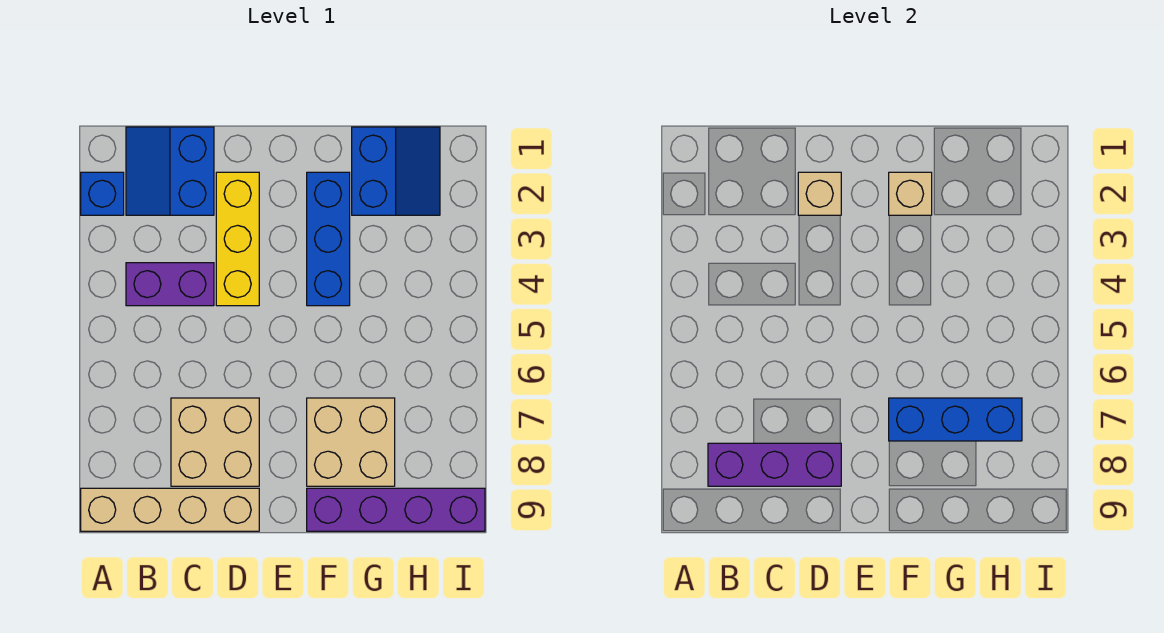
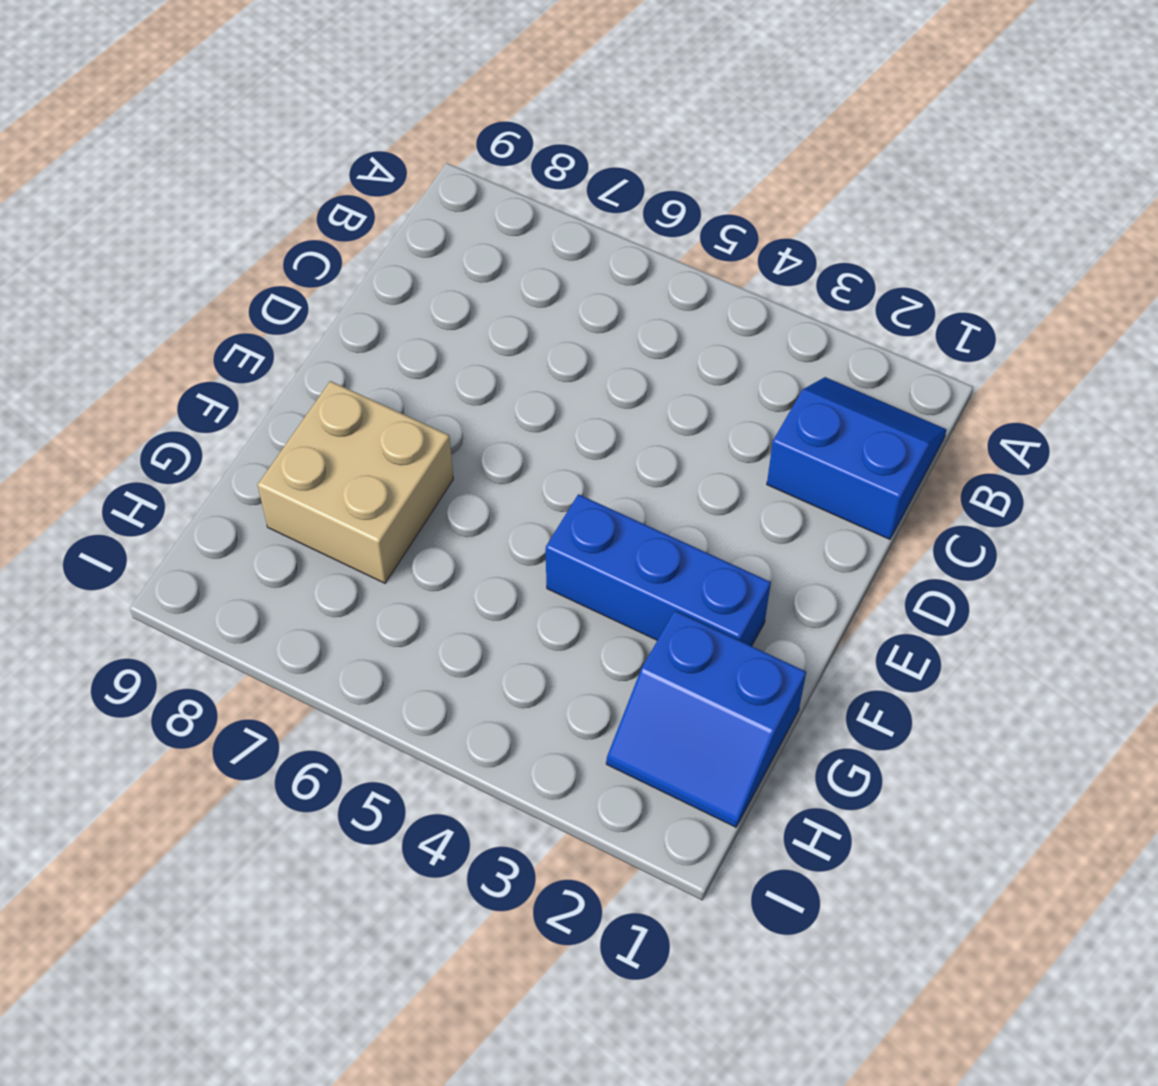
none -> blue 1x1 brick [81,172,124,215]
none -> tan 1x4 brick [81,488,259,531]
none -> purple 1x2 brick [126,263,214,306]

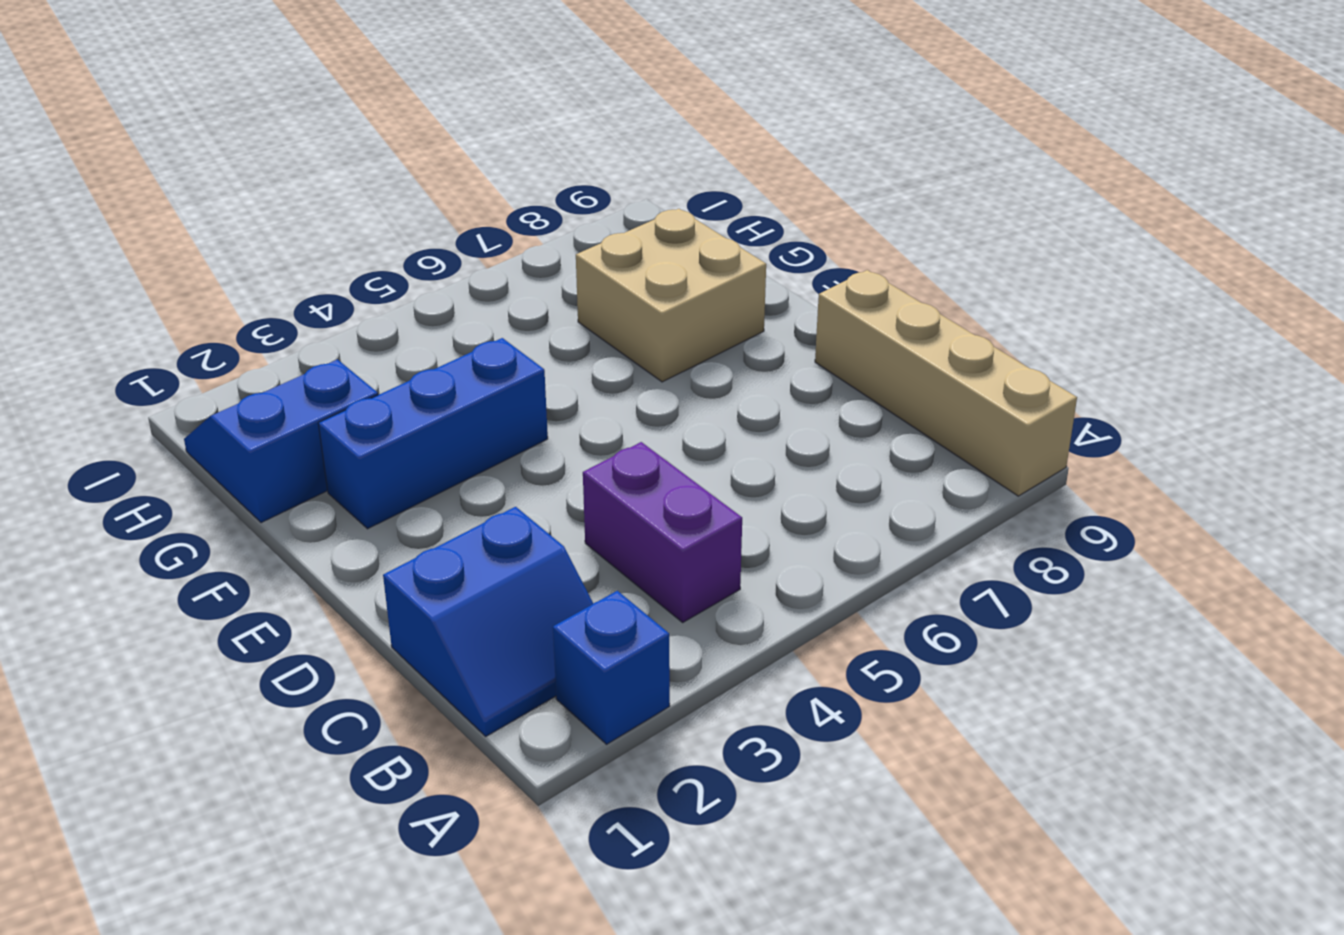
none -> tan 2x2 brick [171,398,259,486]
none -> yellow 1x3 brick [216,172,259,306]
none -> purple 1x4 brick [307,488,485,531]

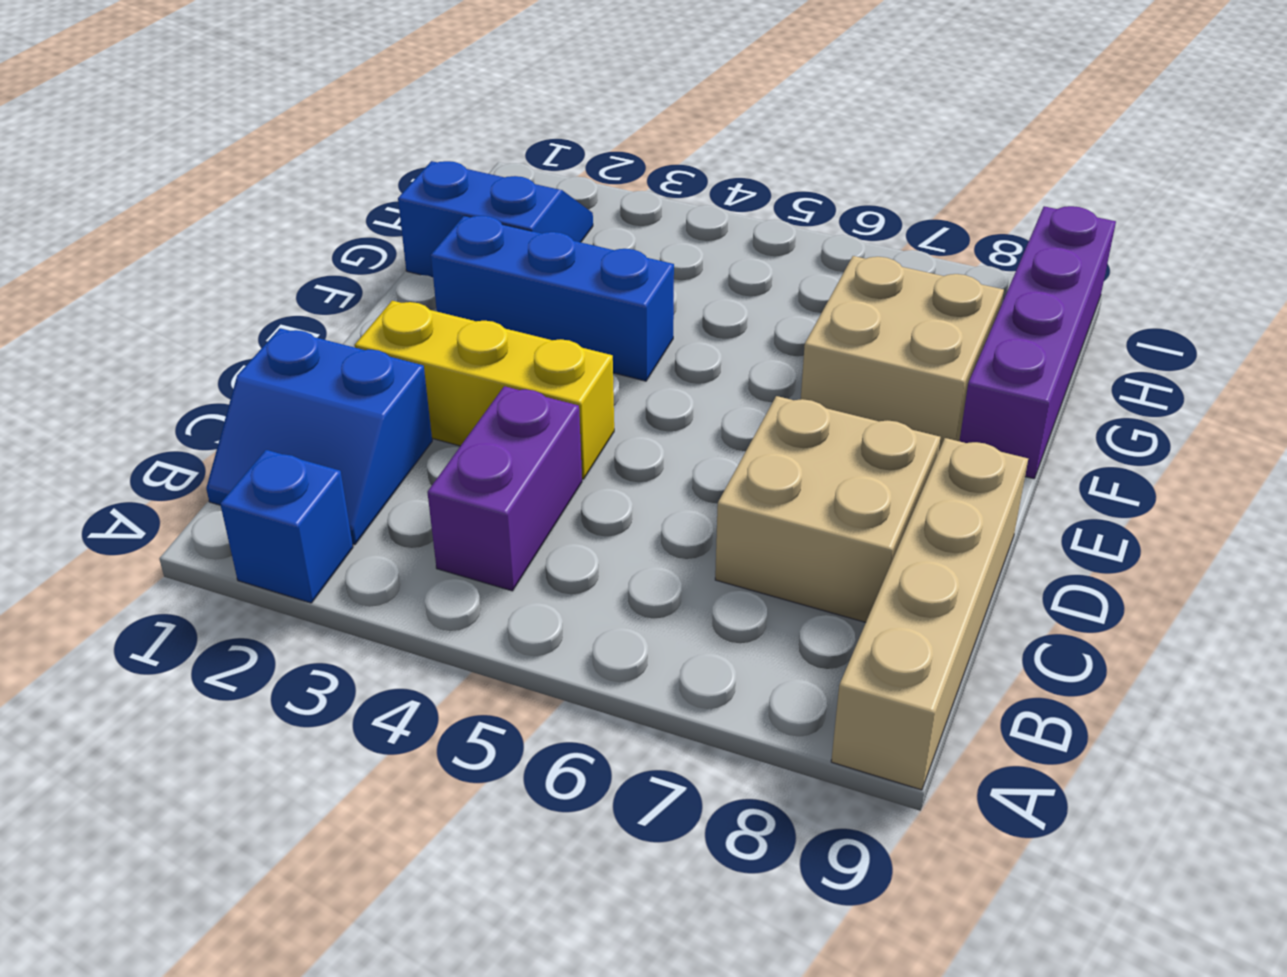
none -> purple 1x3 brick [708,443,841,486]
none -> tan 1x1 brick [798,172,841,215]
none -> tan 1x1 brick [889,172,932,215]

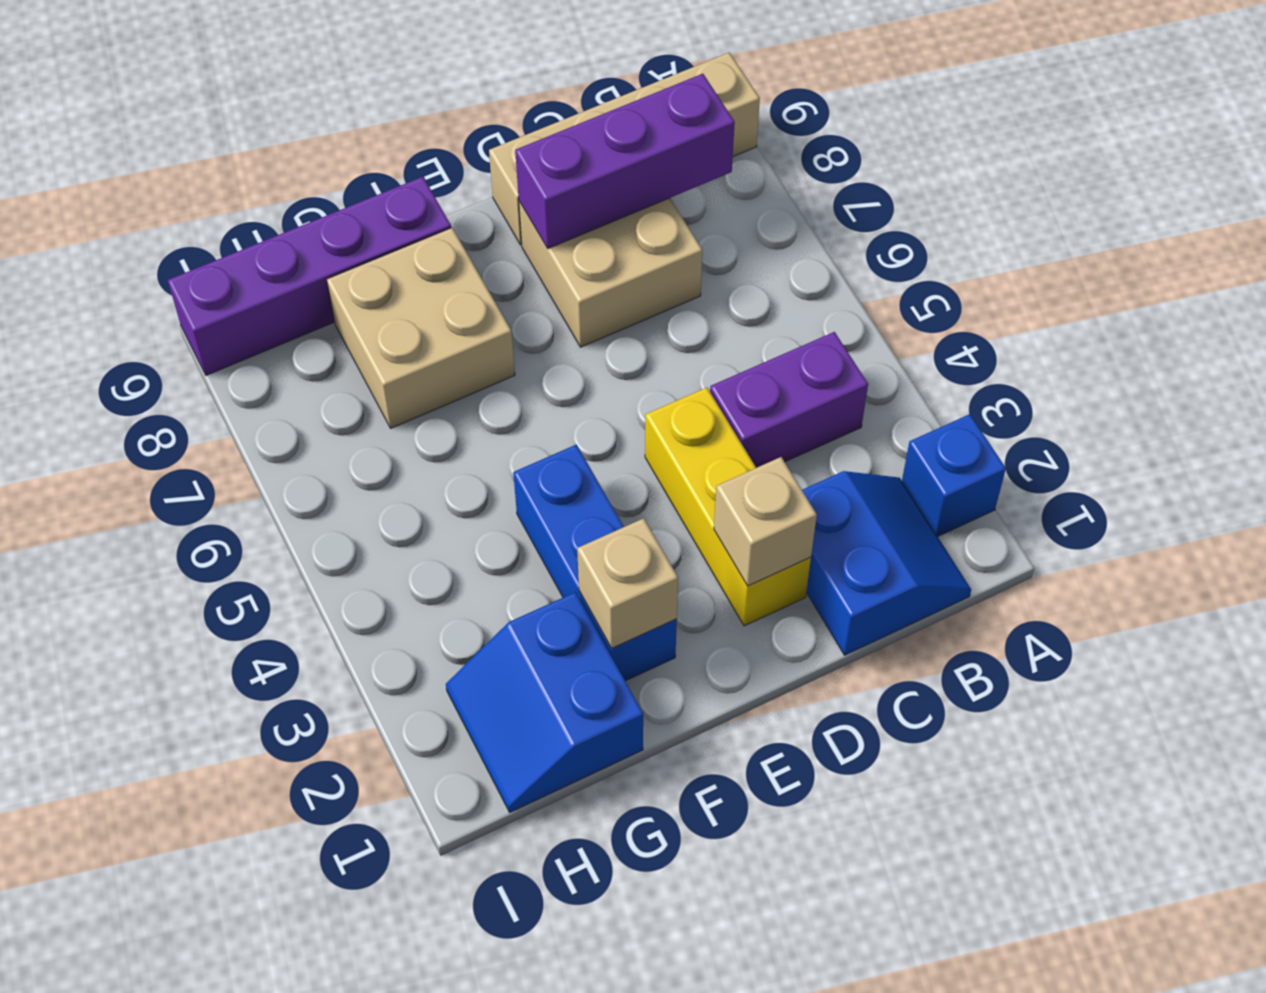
none -> blue 1x3 brick [889,398,1022,441]

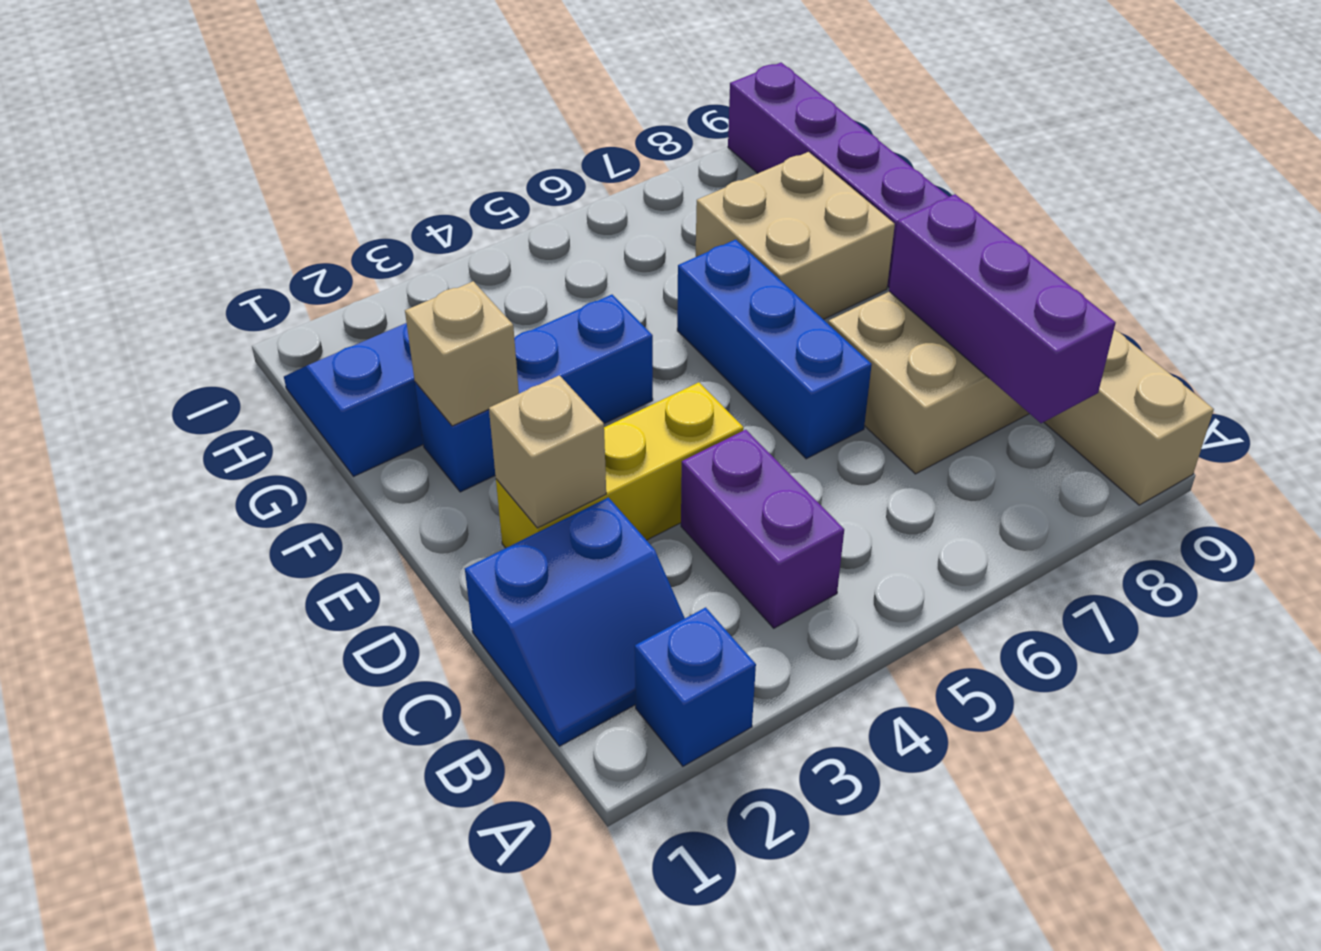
blue 1x3 brick [677,240,872,459] -> blue 1x3 brick moved to [889,398,1022,441]

